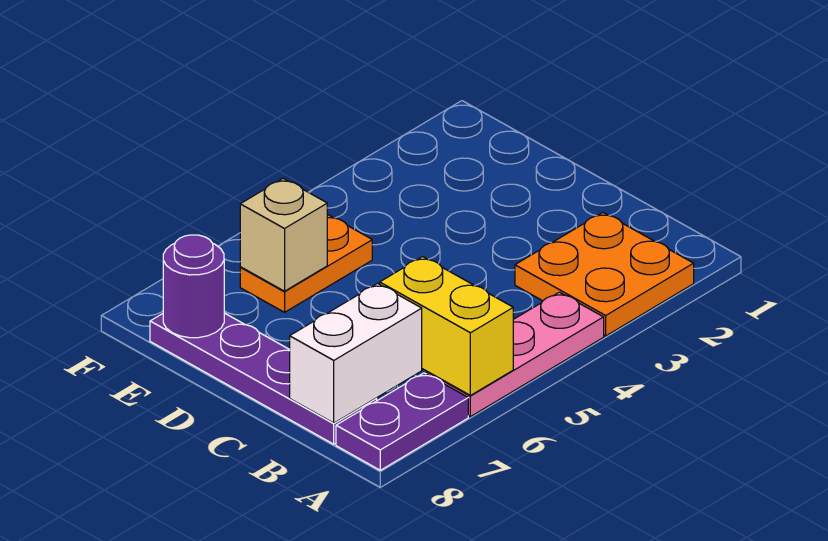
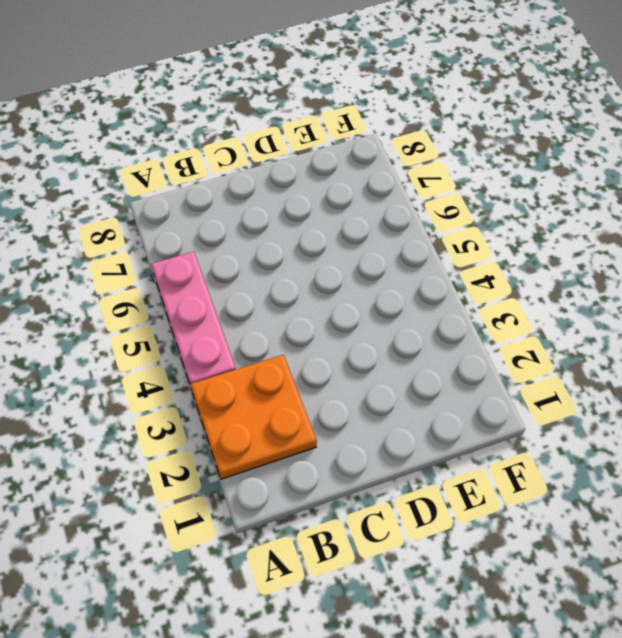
none -> purple 1x2 plate [336,373,468,470]
none -> purple 1x4 plate [150,313,377,444]

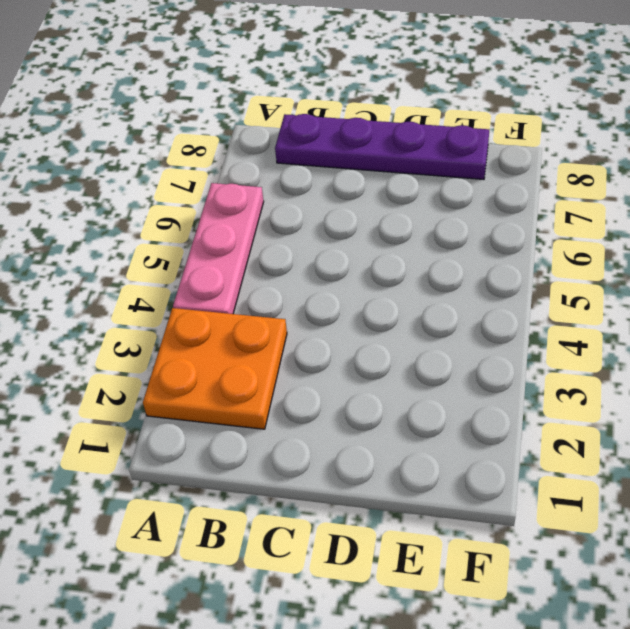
none -> purple 1x2 plate [336,373,468,470]
none -> orange 1x2 plate [240,215,372,312]

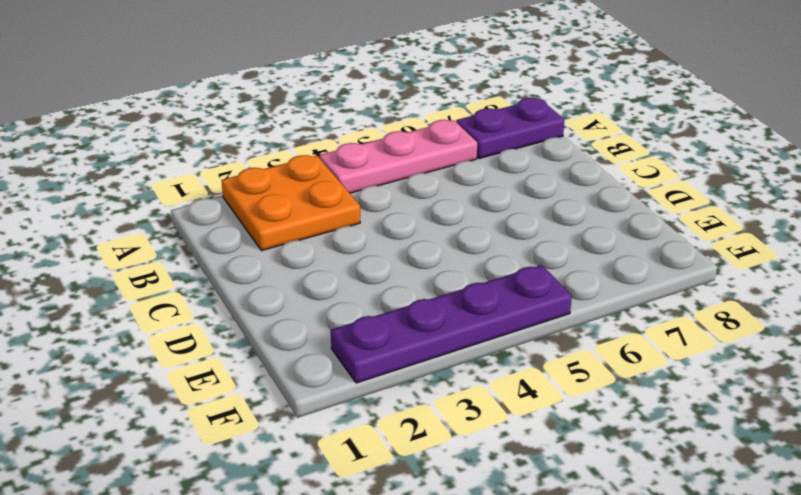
purple 1x4 plate [331,265,572,383] -> purple 1x4 plate turned to [150,313,377,444]
none -> orange 1x2 plate [240,215,372,312]
none -> yellow 1x2 brick [380,257,513,395]

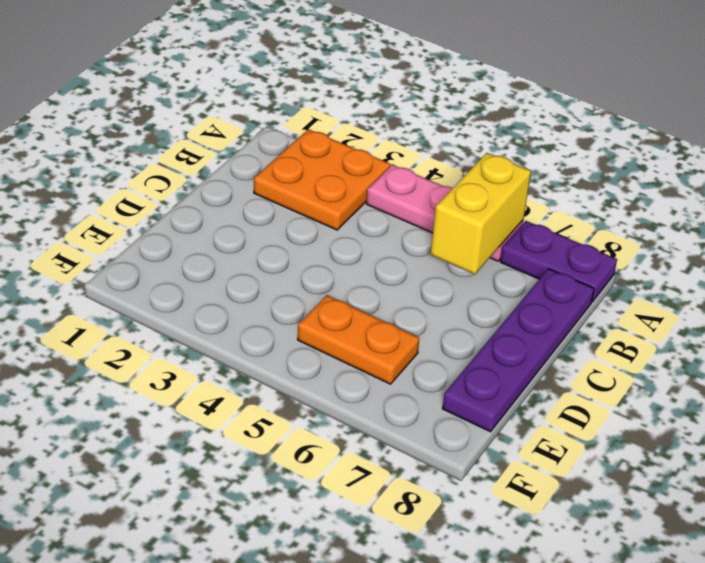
none -> white 1x2 brick [290,283,422,423]
none -> tan 1x1 brick [240,178,327,291]

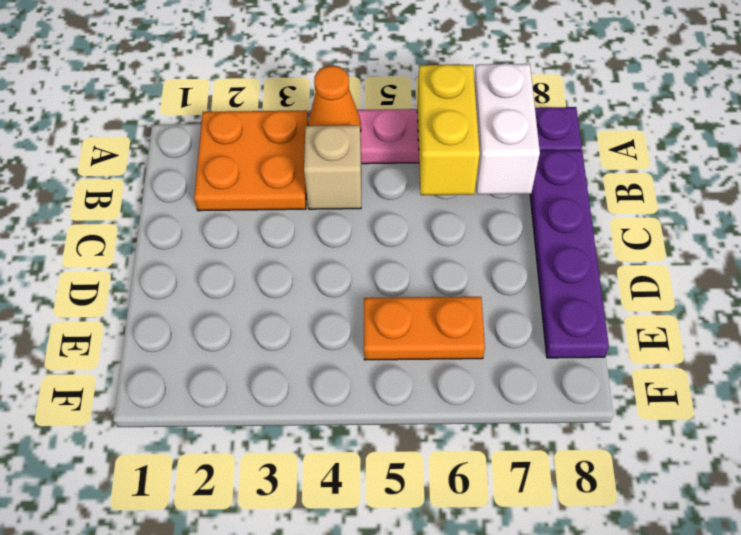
orange 1x1 cone [309,66,361,132] -> none
white 1x2 brick [474,64,540,195] -> white 1x2 brick turned to [290,283,422,423]
tan 1x1 brick [304,125,361,209] -> tan 1x1 brick moved to [240,178,327,291]
none -> purple 1x1 round brick [163,235,224,338]

